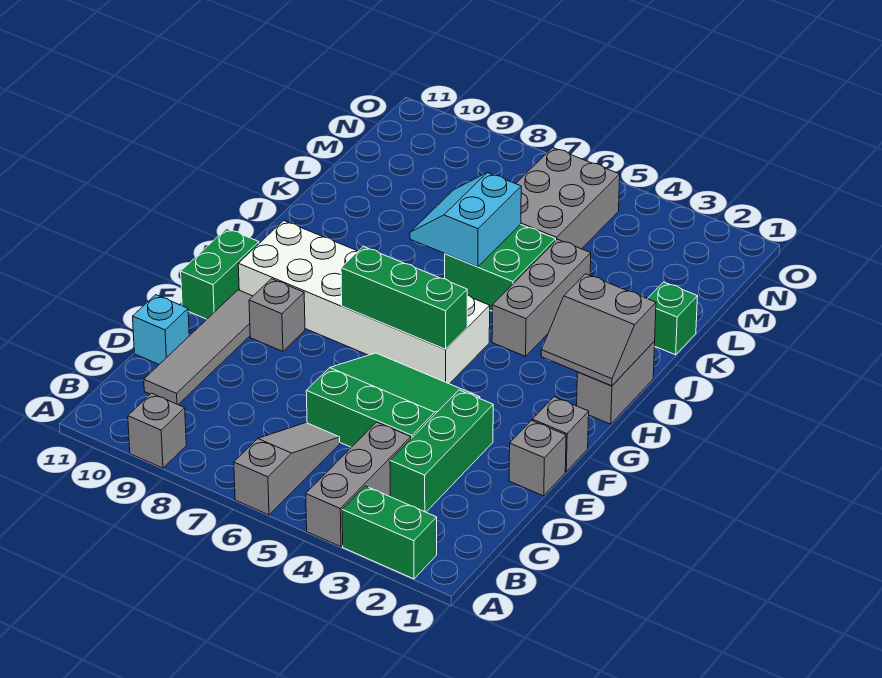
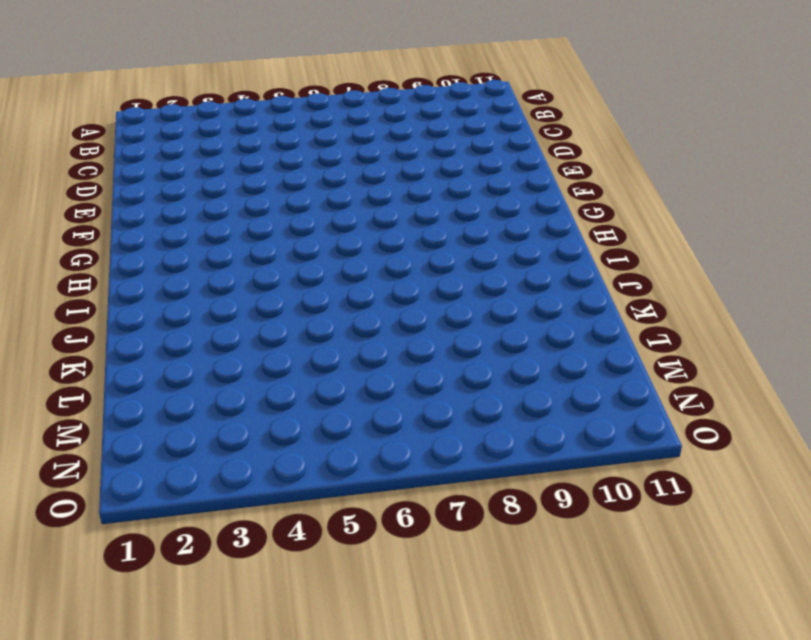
none -> green 1x2 brick [342,486,437,579]
none -> grey 1x3 brick [306,422,411,547]
none -> grey 1x3 slope [234,423,340,515]

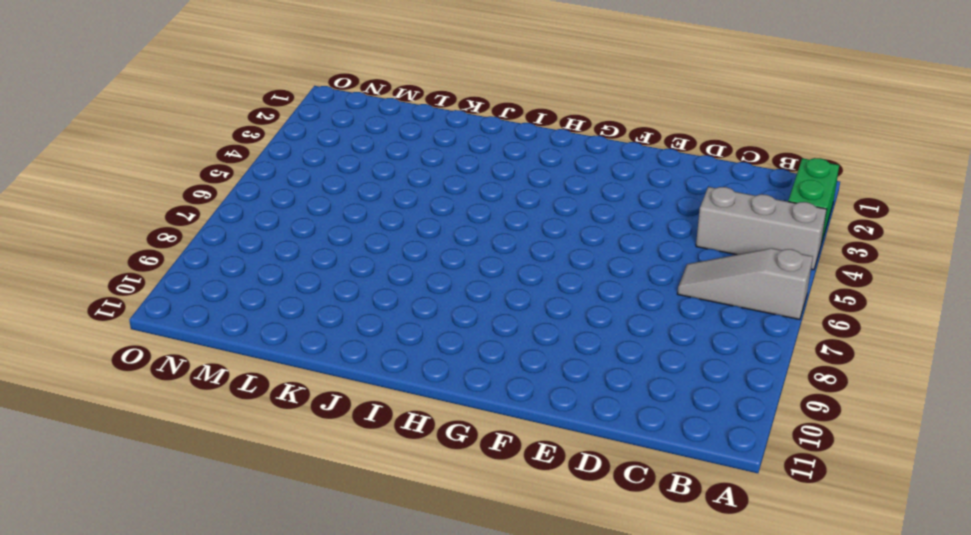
none -> grey 1x1 brick [128,393,186,468]
none -> green 1x3 brick [390,390,493,512]
none -> grey 1x4 tile [144,290,253,405]

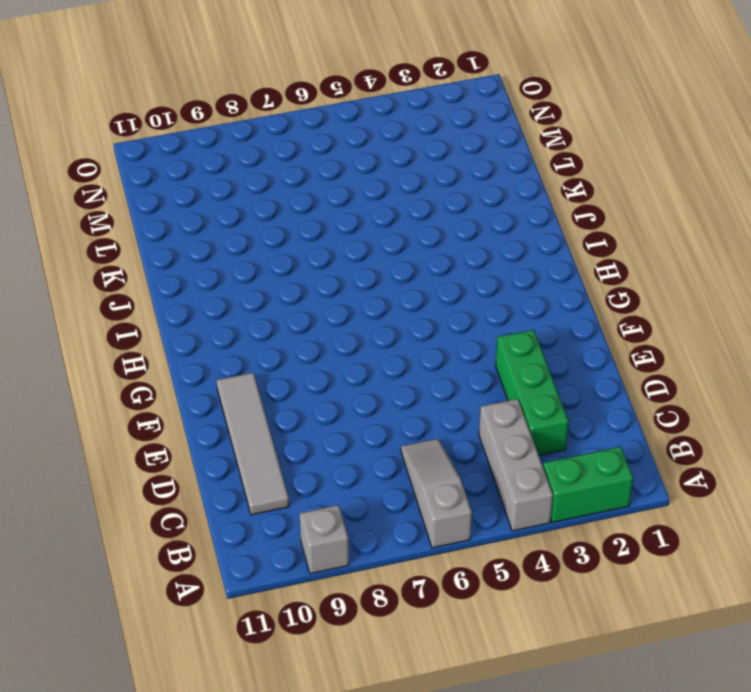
none -> green 3x3 slope [306,353,480,447]
none -> cyan 1x1 brick [133,295,189,364]
none -> grey 1x1 brick [509,421,566,496]

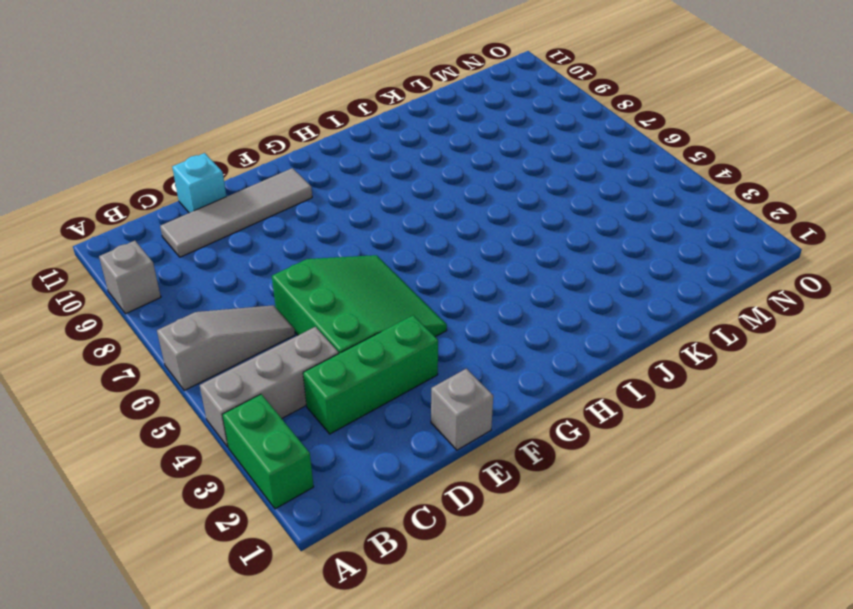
none -> grey 1x1 brick [532,397,589,472]
none -> grey 1x1 brick [249,279,305,351]
none -> green 1x2 brick [181,228,259,319]

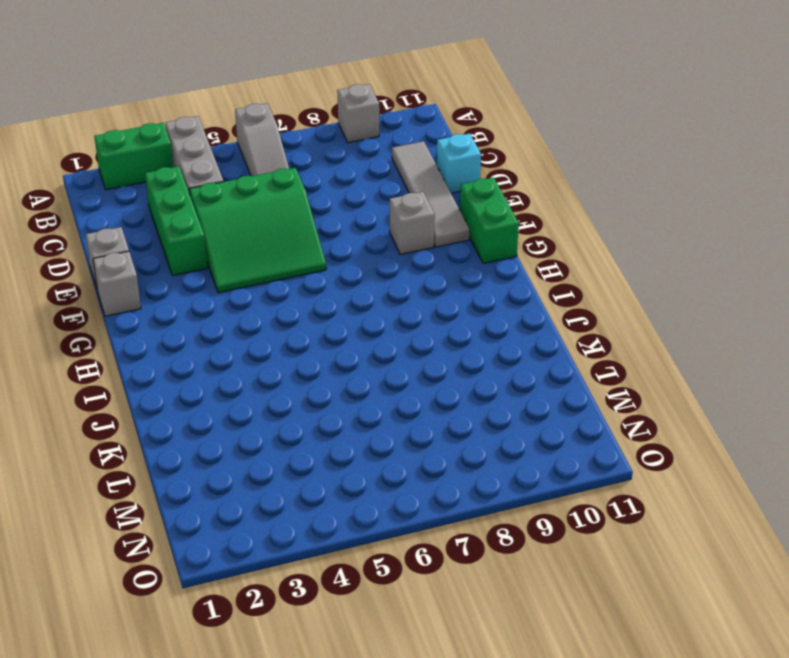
none -> white 2x6 brick [238,221,490,384]
none -> grey 1x2 brick [577,341,655,424]
none -> grey 1x3 brick [492,239,591,356]

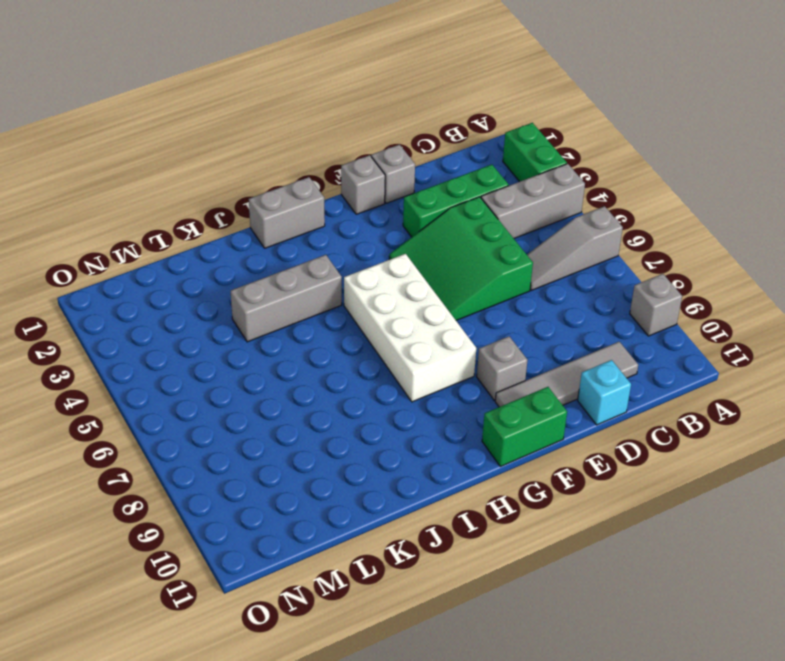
white 2x4 brick [344,254,476,402] -> white 2x6 brick [238,221,490,384]
none -> green 2x2 brick [445,224,556,311]
none -> green 1x1 brick [648,282,698,355]
none -> grey 2x3 brick [516,148,620,249]

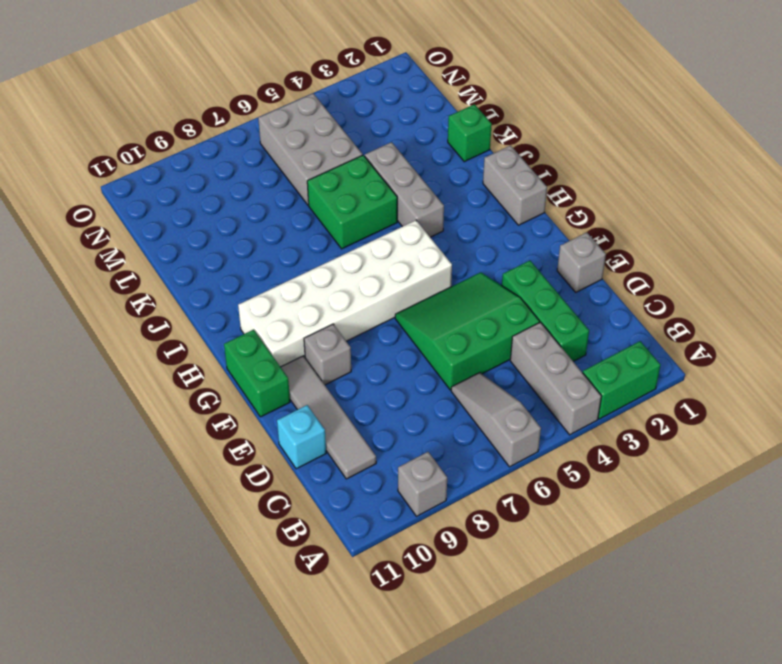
none -> grey 1x1 brick [532,397,589,472]
none -> green 1x3 brick [341,247,467,349]
none -> grey 2x2 slope [541,274,656,386]

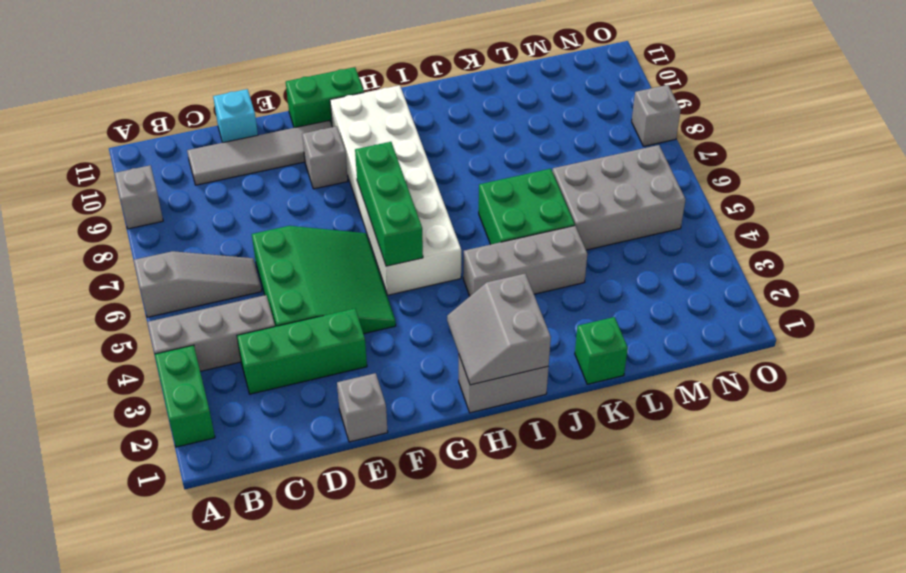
grey 1x1 brick [632,85,681,146] -> grey 1x1 brick moved to [532,397,589,472]
none -> cyan 2x2 slope [410,173,521,267]

